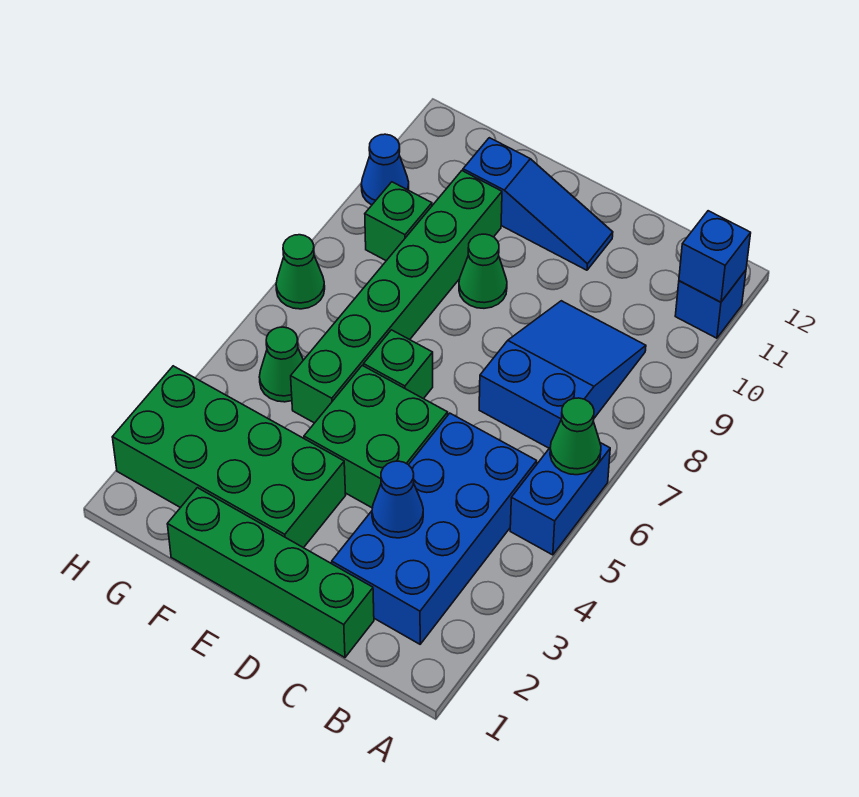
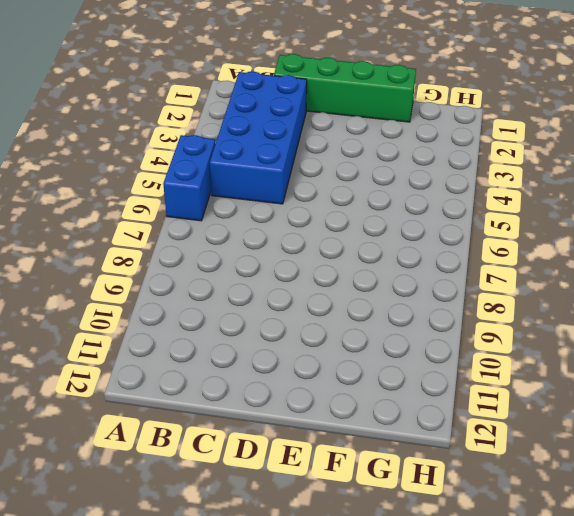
none -> blue 1x1 brick [675,270,746,338]
none -> blue 2x3 slope [479,301,646,448]
none -> green 2x2 brick [304,365,448,508]

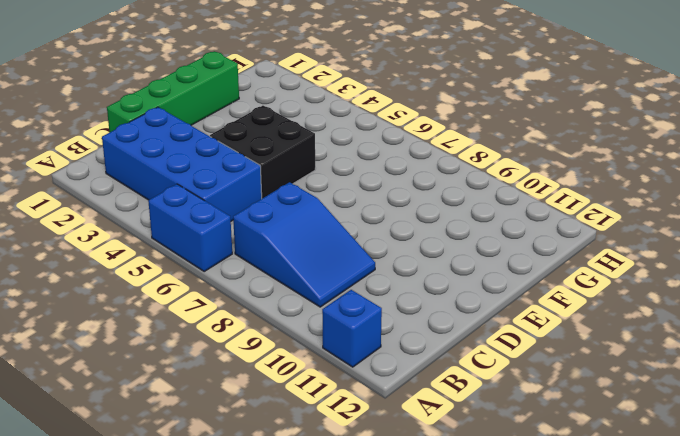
black 2x2 brick [210,106,315,198] -> green 2x2 brick [304,365,448,508]
none -> blue 1x3 slope [463,138,613,270]
none -> green 2x4 brick [112,366,346,548]
none -> green 1x1 brick [364,330,433,399]

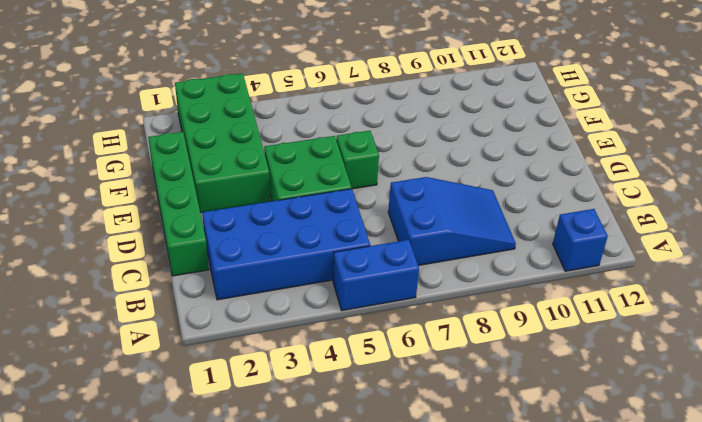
none -> blue 1x3 slope [463,138,613,270]
none -> green 1x1 cone [459,234,507,308]
none -> green 1x6 brick [291,171,502,423]

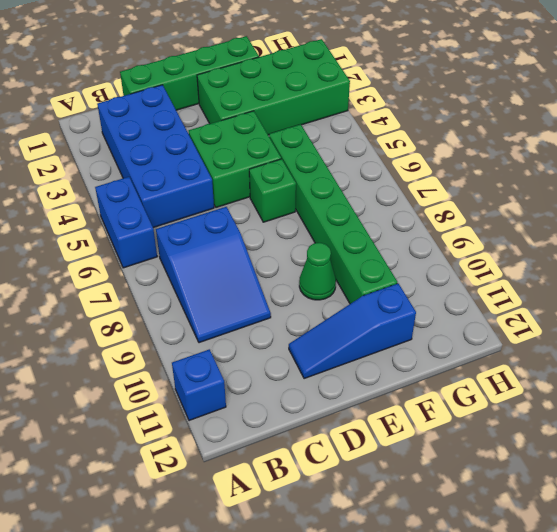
none -> green 1x1 cone [259,327,303,402]
none -> green 1x1 brick [365,182,432,261]
none -> green 1x1 cone [276,235,325,309]

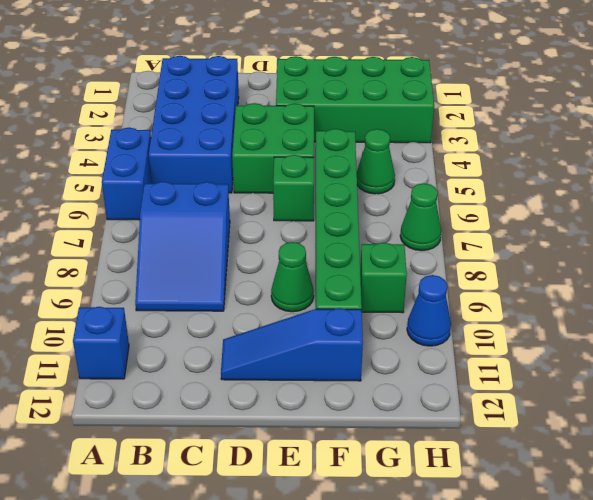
none -> green 1x4 brick [167,488,374,658]
none -> green 1x1 cone [550,398,601,475]
none -> blue 1x1 brick [679,211,751,302]

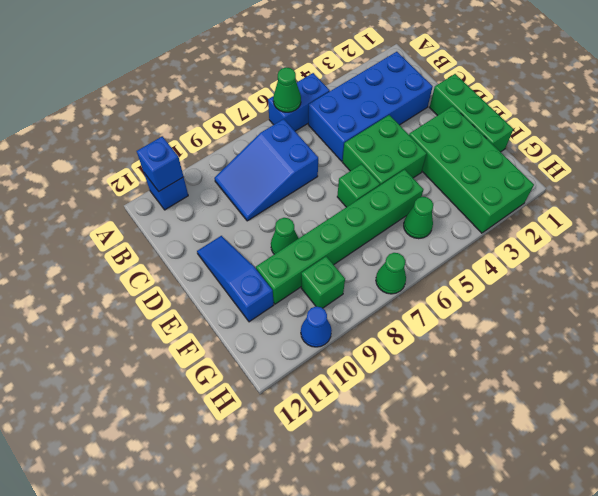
green 1x3 brick [430,74,513,152] -> green 1x4 brick [167,488,374,658]
none -> blue 1x1 cone [372,461,423,538]

